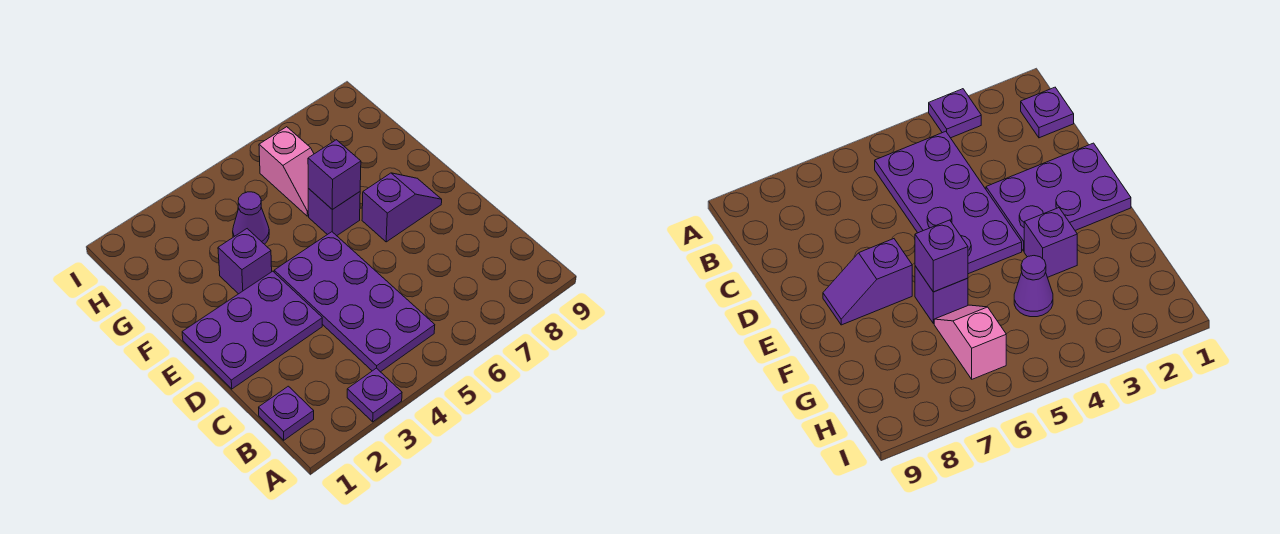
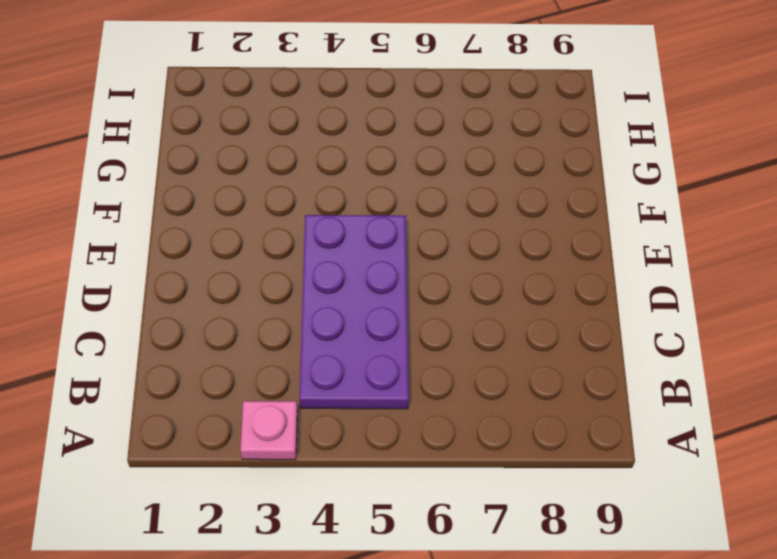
pink 1x1 plate [240,401,298,460] -> purple 1x1 plate [347,368,402,422]
none -> purple 1x1 plate [259,386,314,440]
none -> purple 2x3 plate [182,271,322,389]

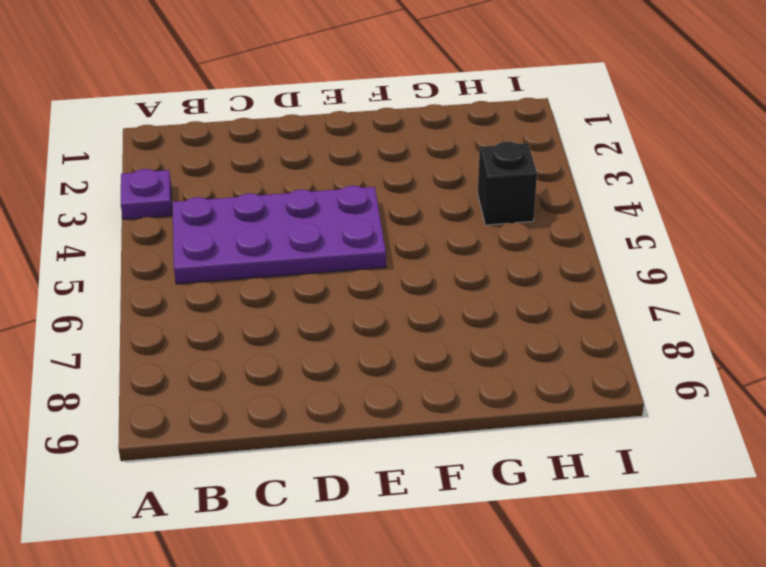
black 1x1 brick [478,142,537,225] -> none
none -> purple 1x1 plate [259,386,314,440]
none -> purple 2x3 plate [182,271,322,389]

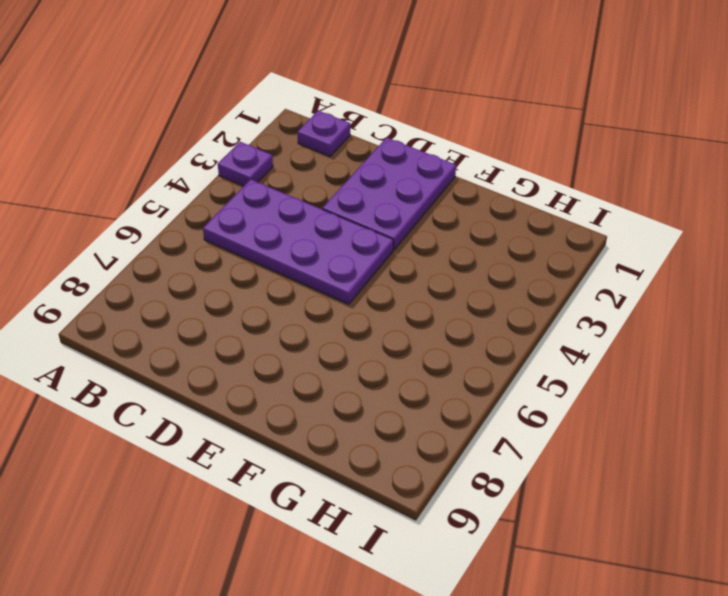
none -> purple 1x2 slope [362,173,442,242]
none -> purple 1x1 brick [218,229,272,294]

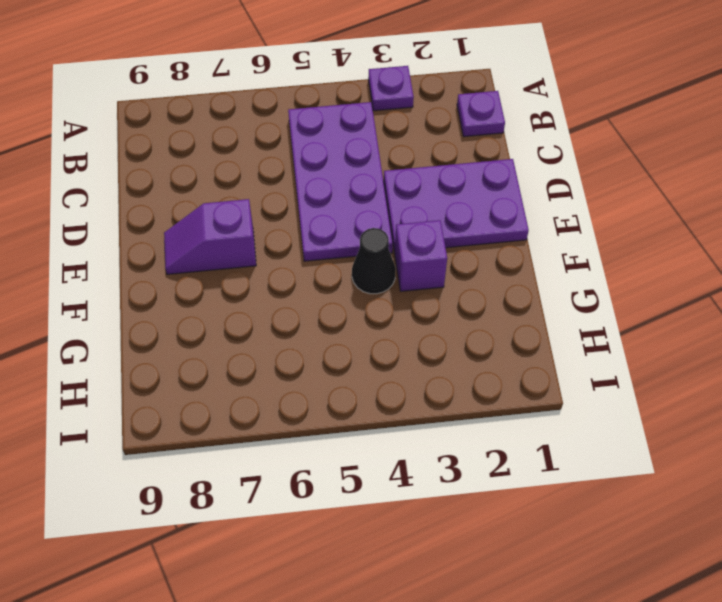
black 1x1 cone [352,228,396,294] -> none
none -> purple 1x1 brick [308,189,360,236]
none -> purple 1x1 cone [233,192,269,244]

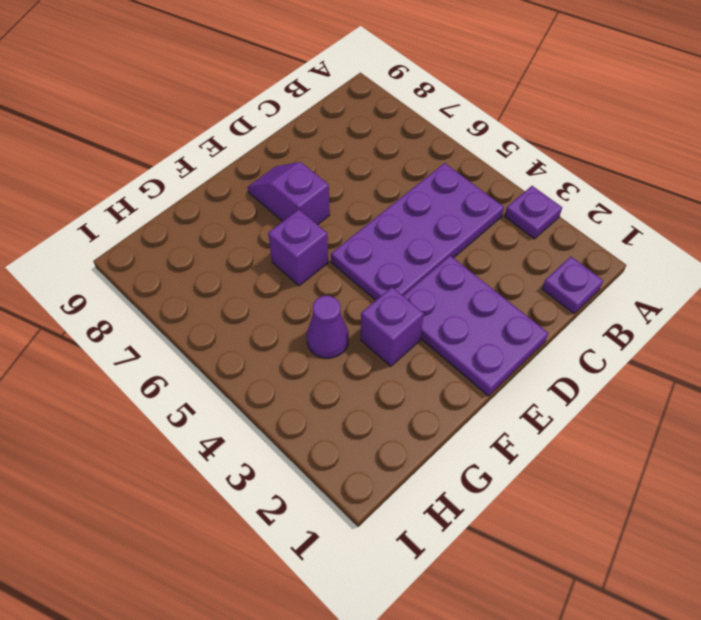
none -> pink 1x2 slope [259,127,314,216]
none -> purple 1x1 brick [308,140,361,210]

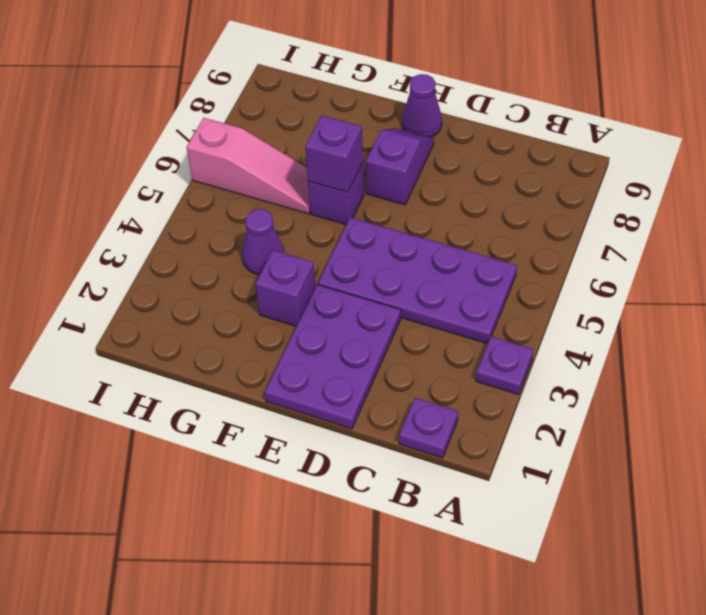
purple 1x1 cone [402,74,442,137] -> none
pink 1x3 slope [186,118,310,214] -> pink 1x2 slope [259,127,314,216]

